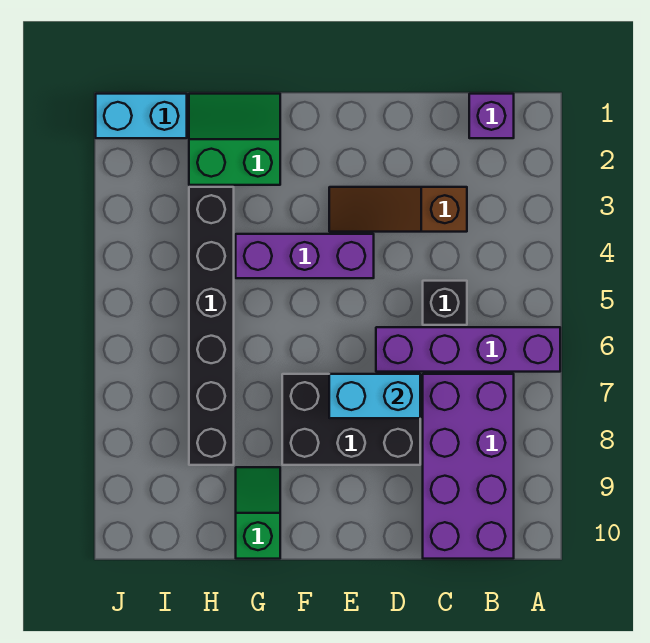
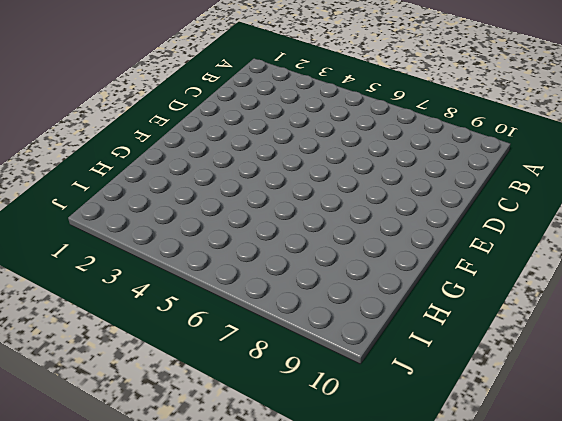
none -> purple 1x4 brick [376,327,560,372]
none -> purple 1x1 brick [469,94,514,138]
none -> purple 2x4 brick [423,374,514,559]

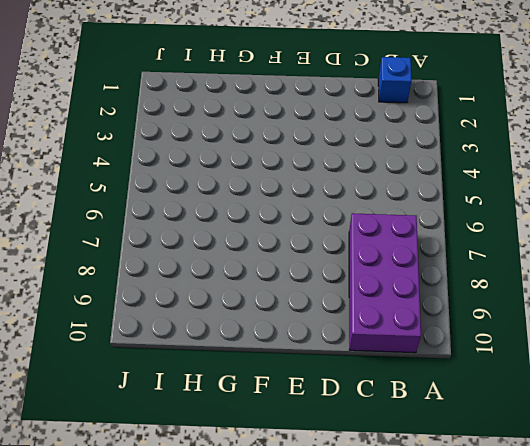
blue 1x1 brick [378,57,412,103] -> purple 1x1 brick [469,94,514,138]
none -> purple 1x4 brick [376,327,560,372]
none -> brown 1x3 slope [329,187,467,232]
none -> black 1x1 brick [423,281,467,325]

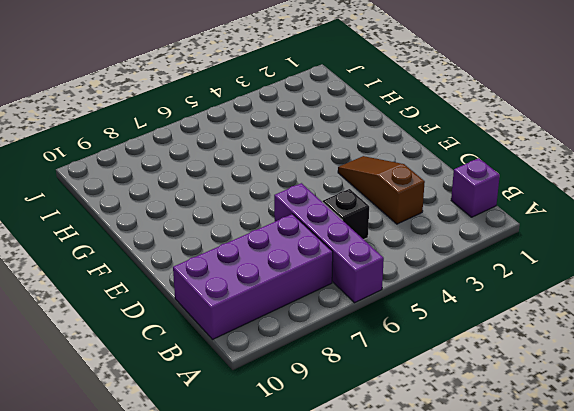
none -> black 2x3 brick [282,374,420,465]
none -> purple 1x3 brick [236,234,374,278]
none -> green 2x2 slope [189,94,280,185]

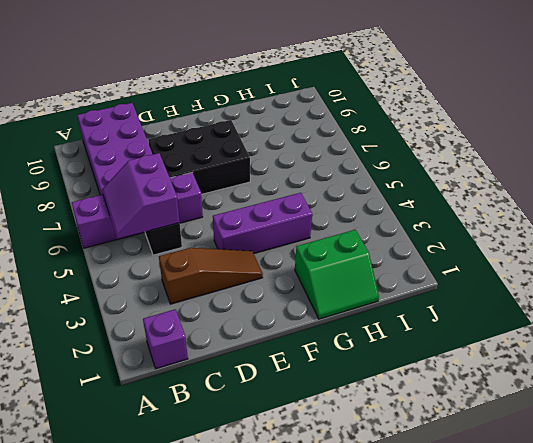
purple 2x2 slope [102,153,180,239] -> none
none -> green 1x2 slope [236,467,280,559]
none -> black 1x6 brick [189,187,234,465]
none -> cyan 1x2 brick [96,94,187,138]

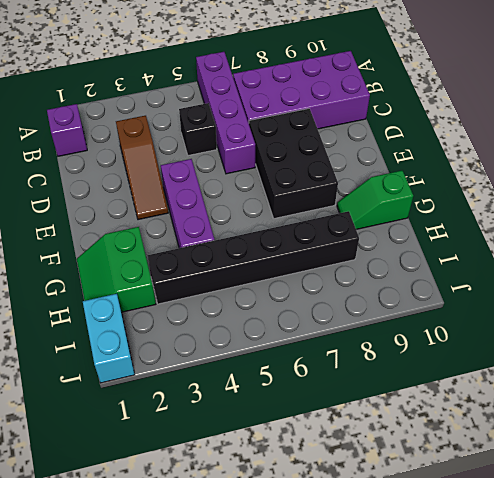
none -> cyan 1x2 brick [329,374,420,418]

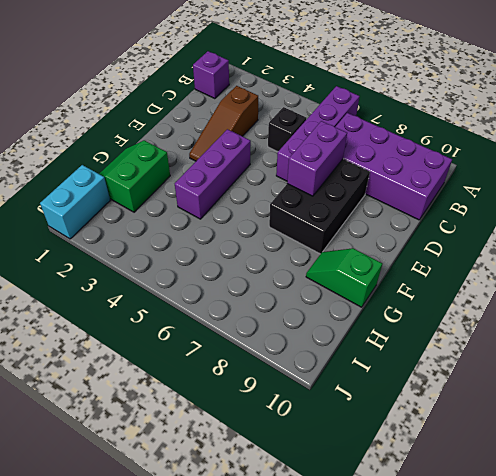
purple 1x2 brick [287,121,347,196] -> cyan 1x2 brick [329,374,420,418]
none -> black 1x6 brick [189,187,234,465]

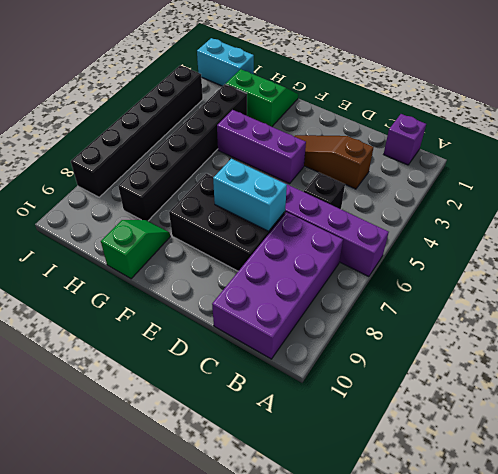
black 1x6 brick [71,65,203,197] -> none

